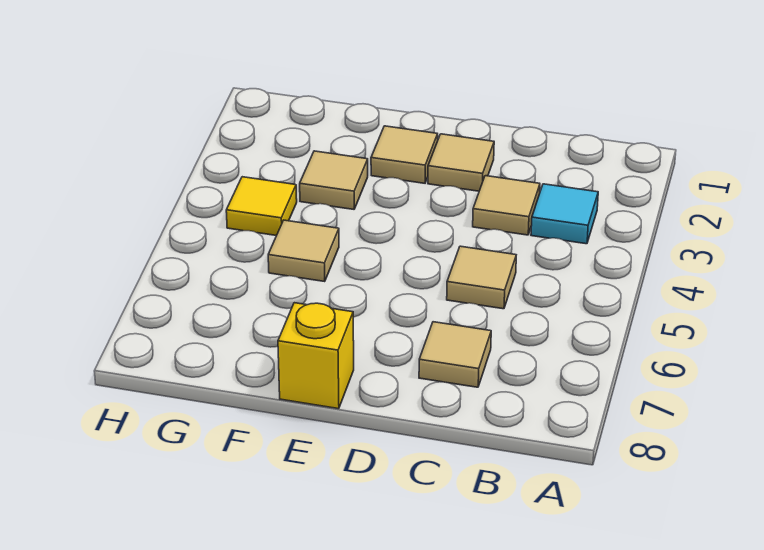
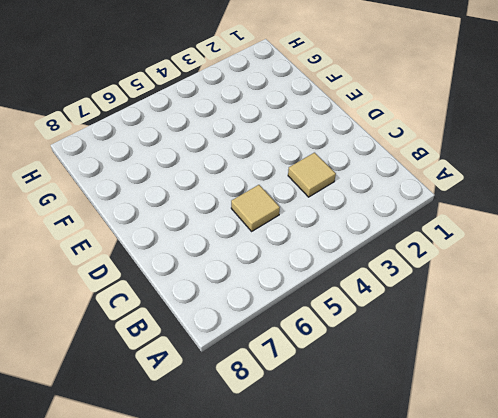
none -> cyan 1x1 tile [531,184,598,244]
none -> tan 1x1 tile [419,322,491,387]

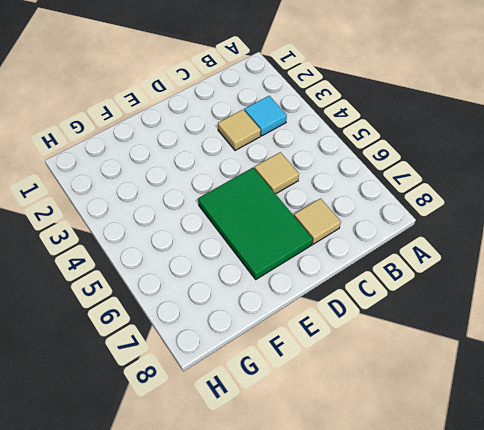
green 2x3 tile [198,168,313,279] -> none
none -> tan 1x1 tile [428,134,494,191]
none -> tan 1x1 tile [371,126,438,183]

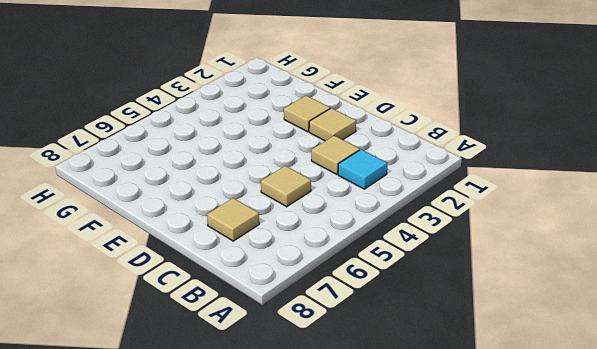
none -> yellow 1x1 brick [278,303,354,409]
none -> tan 1x1 tile [300,151,368,209]

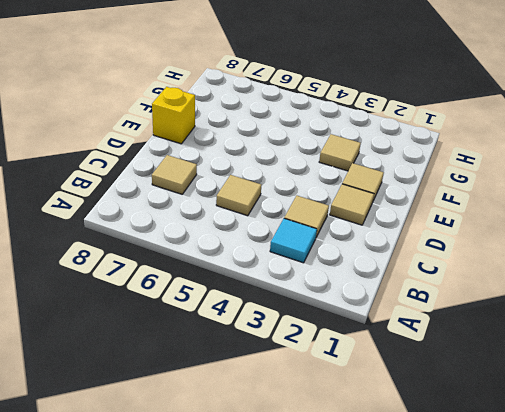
none -> tan 1x1 tile [268,220,339,282]
none -> yellow 1x1 tile [226,177,297,236]

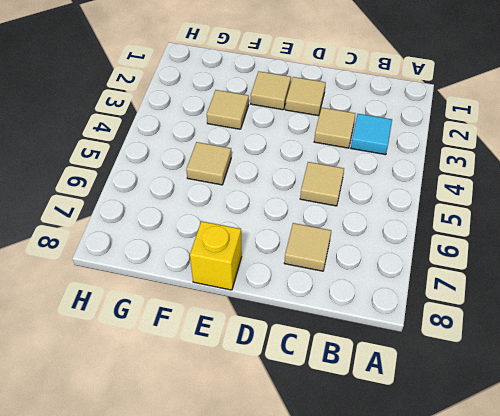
none -> yellow 1x1 tile [226,177,297,236]

